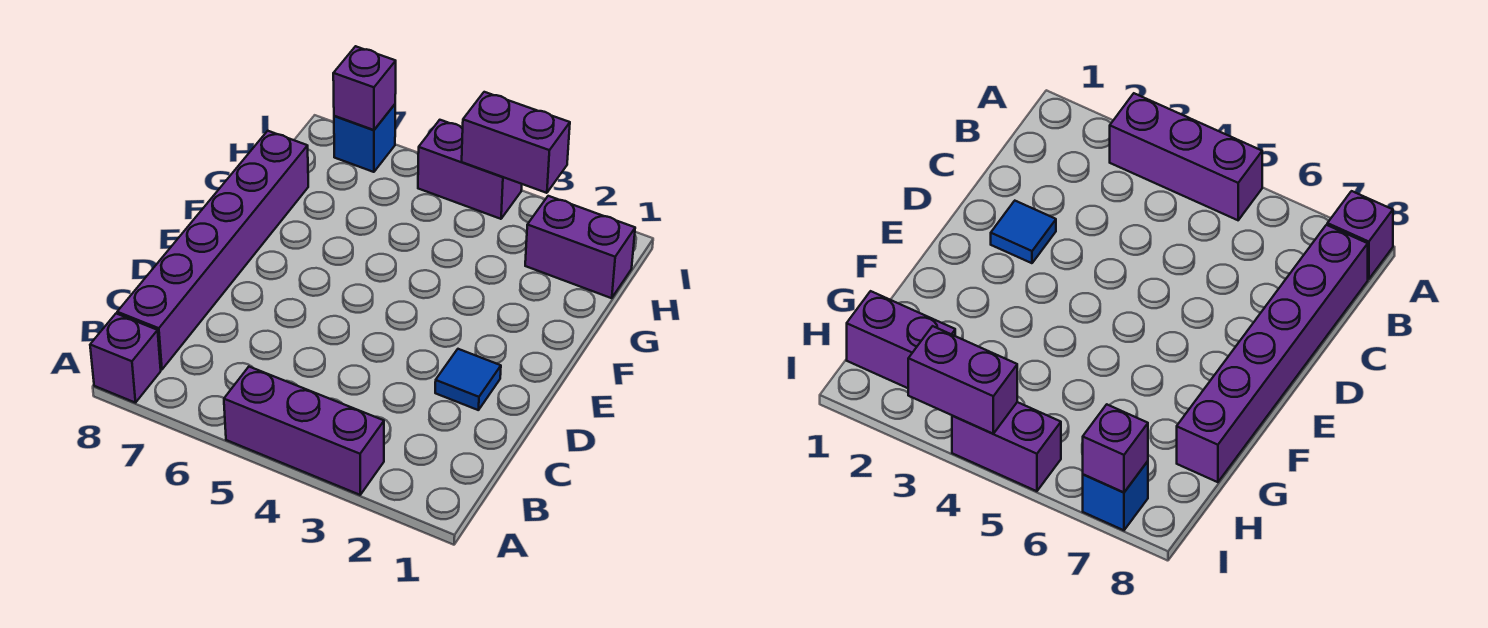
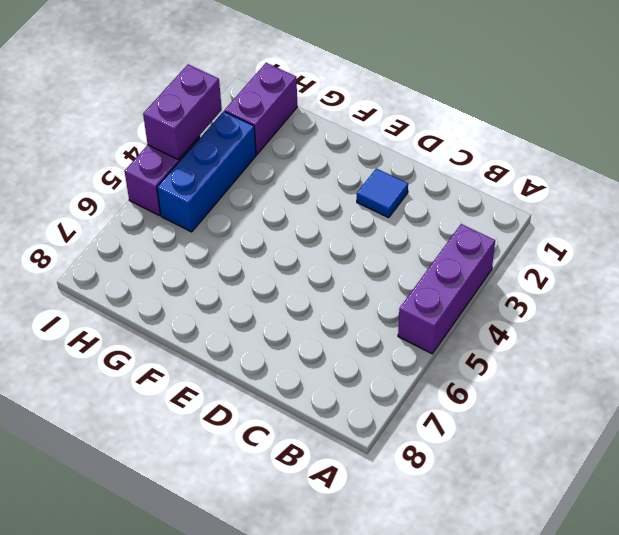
blue 1x3 brick [157,111,256,232] -> none
none -> purple 1x1 brick [90,314,161,403]
none -> purple 1x6 brick [117,131,308,370]

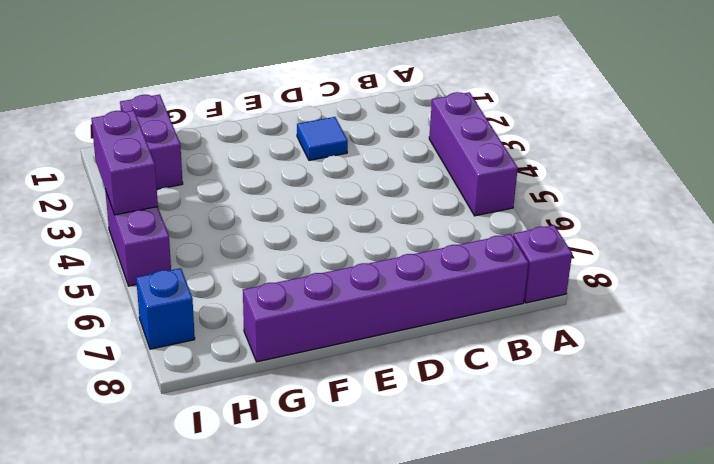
none -> purple 1x1 brick [333,46,396,130]

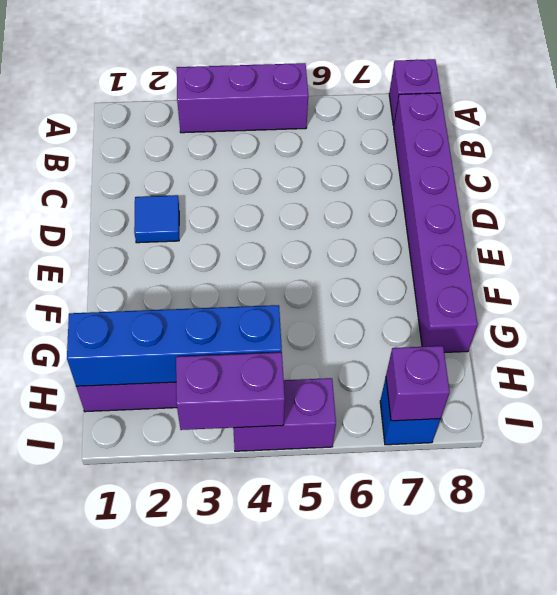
blue 1x4 brick [67,305,282,386] -> none

